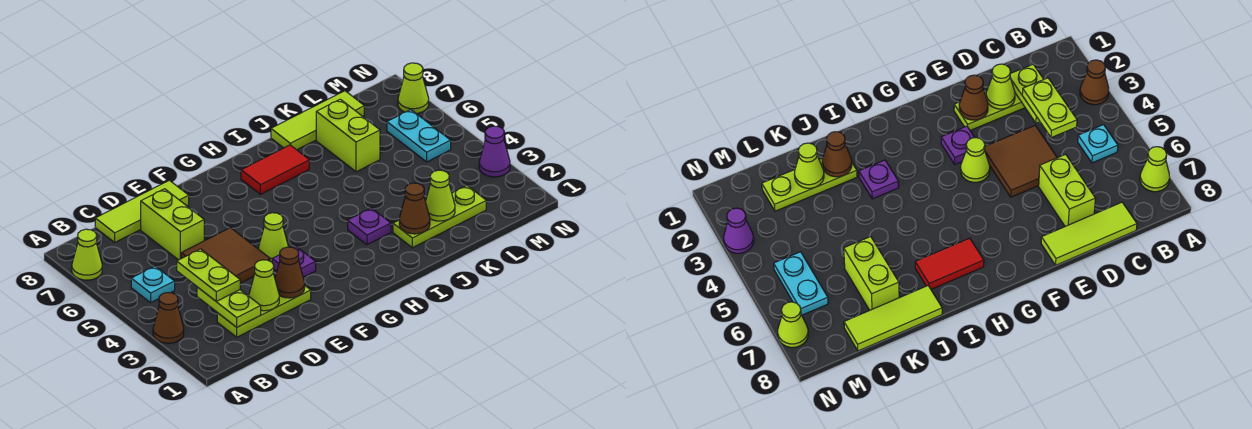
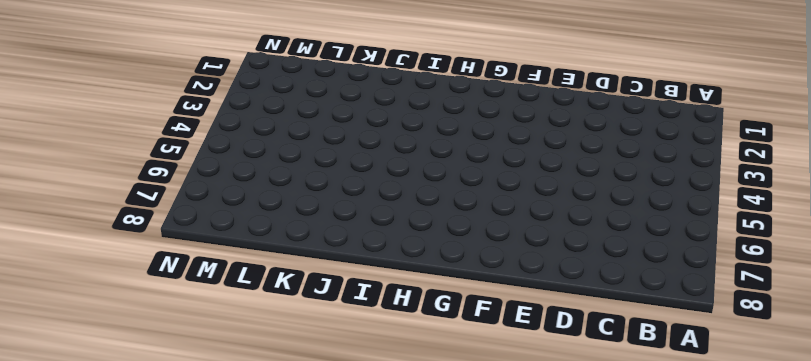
none -> brown 1x1 cone [153,293,184,343]
none -> lime 1x1 cone [72,229,102,280]
none -> cyan 1x1 plate [131,266,175,303]

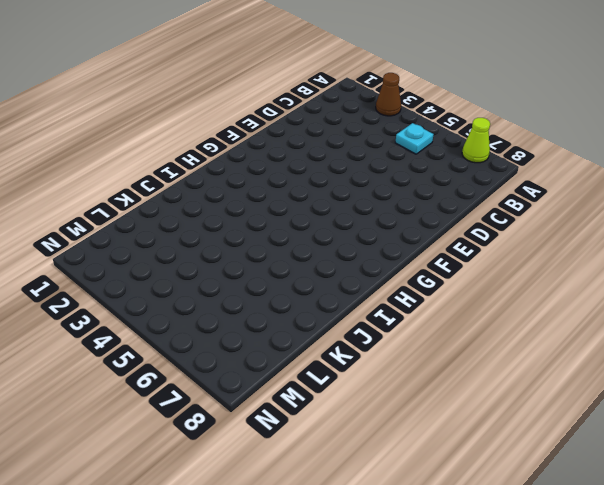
none -> lime 1x3 plate [217,286,311,337]
none -> lime 1x3 tile [95,180,189,242]
none -> brown 2x2 tile [181,228,270,283]

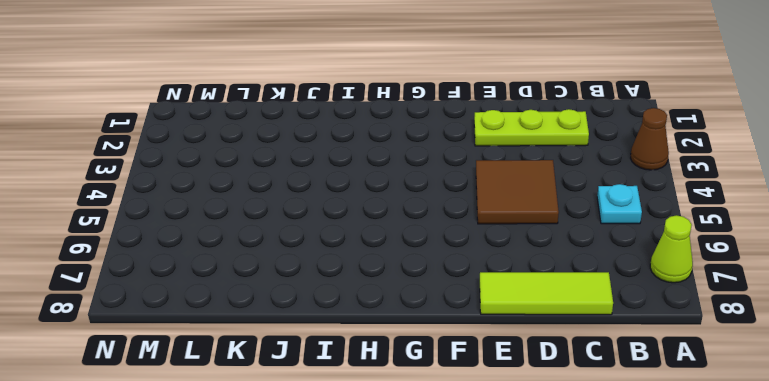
none -> lime 1x2 brick [141,189,204,260]
none -> purple 1x1 plate [272,247,316,277]
none -> lime 1x1 cone [258,213,288,262]

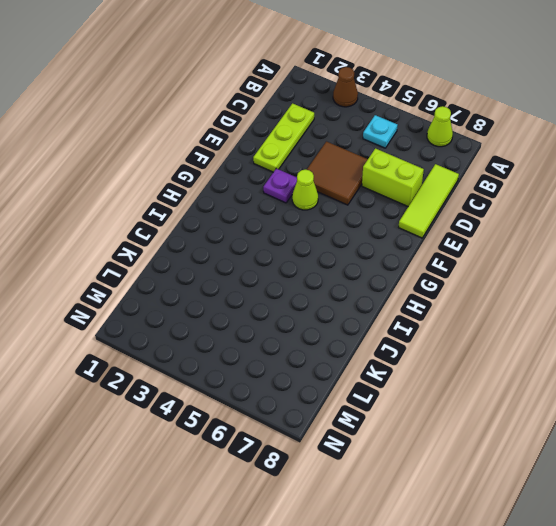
none -> red 1x2 tile [241,145,309,194]
none -> purple 1x1 plate [348,208,391,245]
none -> lime 1x3 plate [393,186,486,248]

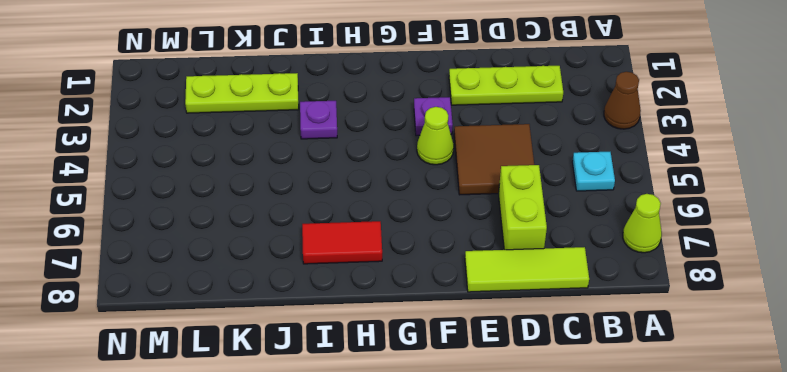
none -> lime 1x3 tile [271,91,364,150]
none -> lime 1x2 brick [316,99,380,172]
none -> cyan 1x2 plate [387,110,451,162]

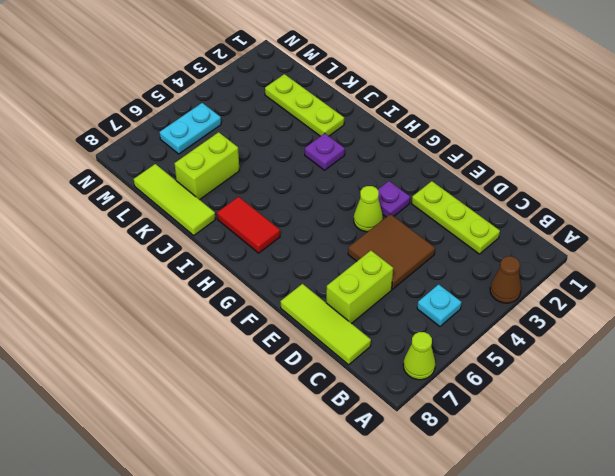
none -> purple 1x1 cone [479,126,510,177]
none -> lime 1x1 cone [398,63,429,114]
none -> lime 1x2 plate [197,287,261,327]

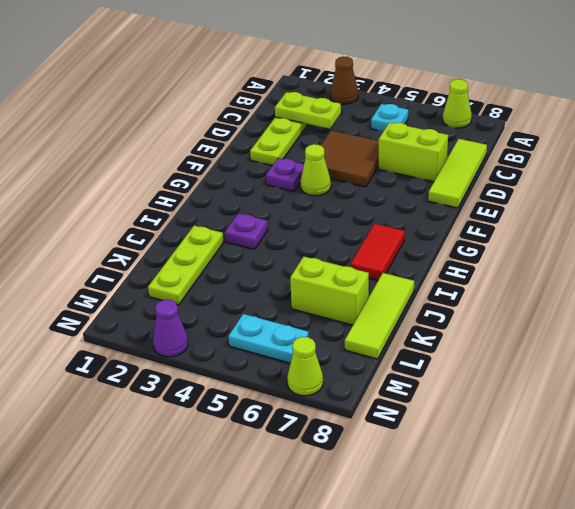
none -> lime 1x1 cone [249,260,279,311]
none -> brown 1x1 cone [275,247,305,298]
none -> brown 1x1 cone [399,183,430,234]

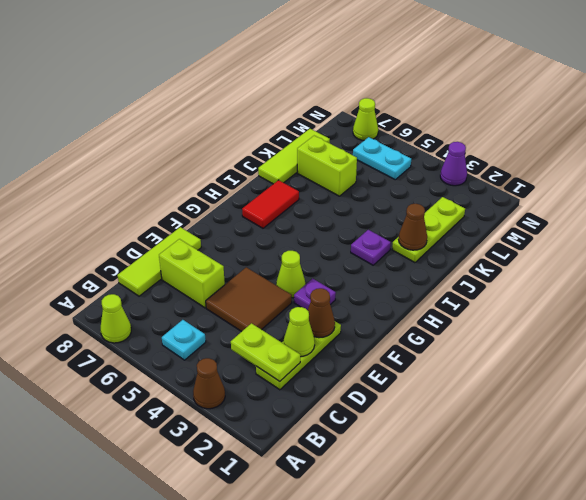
none -> lime 1x1 cone [425,170,455,221]
none -> lime 1x2 plate [177,249,240,301]

